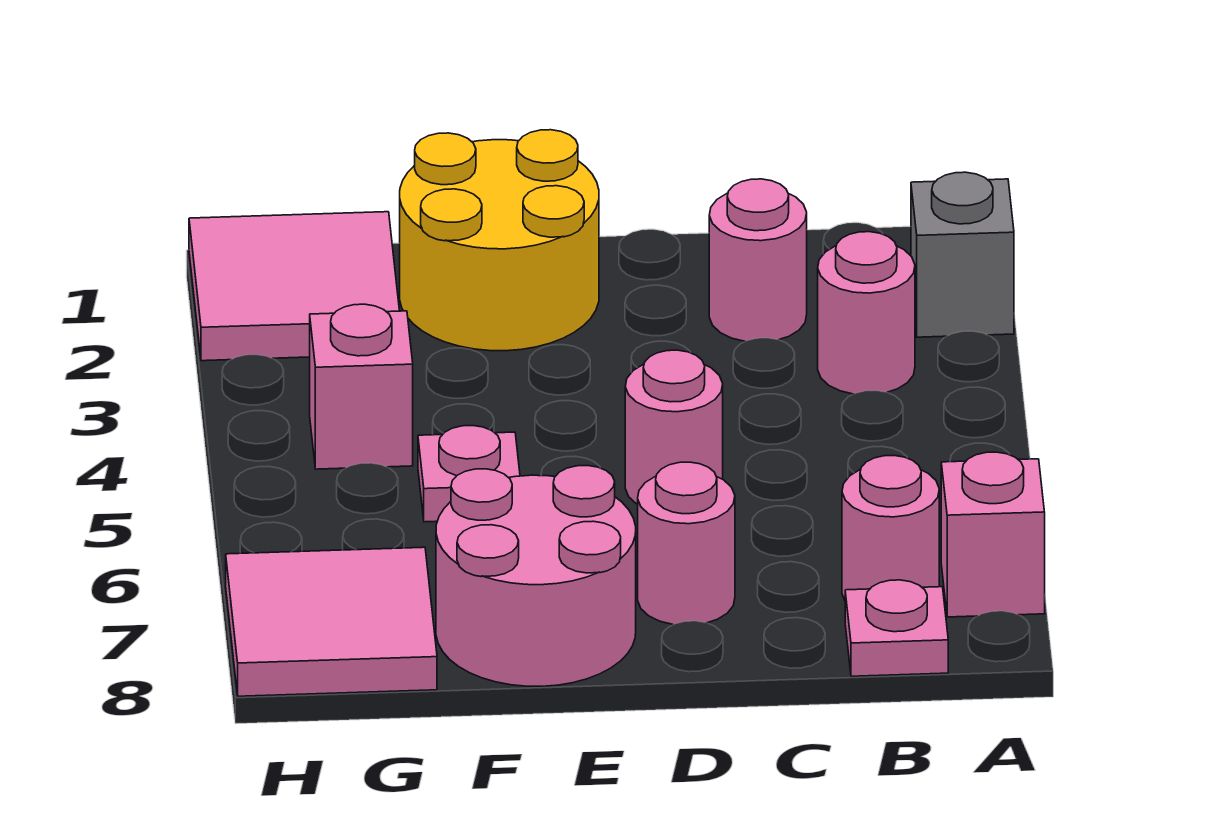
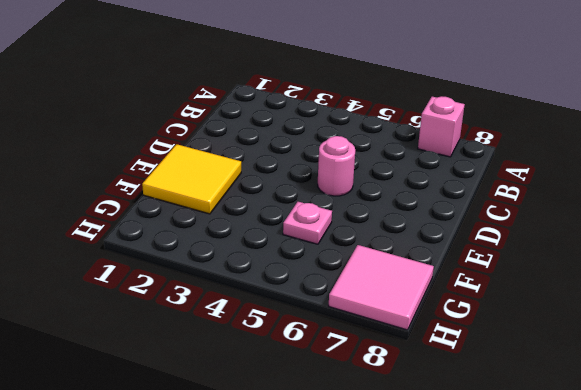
yellow 2x2 tile [142,144,241,214] -> yellow 2x2 round brick [400,130,599,351]
none -> grey 1x1 brick [911,172,1014,337]
none -> pink 1x1 round brick [818,232,915,394]
none -> pink 1x1 round brick [842,456,939,600]

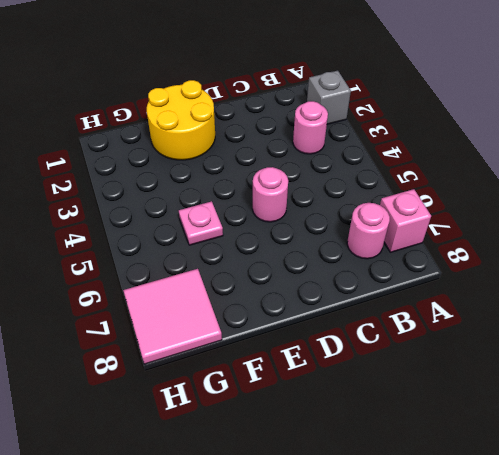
none -> pink 1x1 plate [845,580,948,676]
none -> pink 1x1 round brick [709,179,807,341]
none -> pink 1x1 round brick [638,462,735,625]

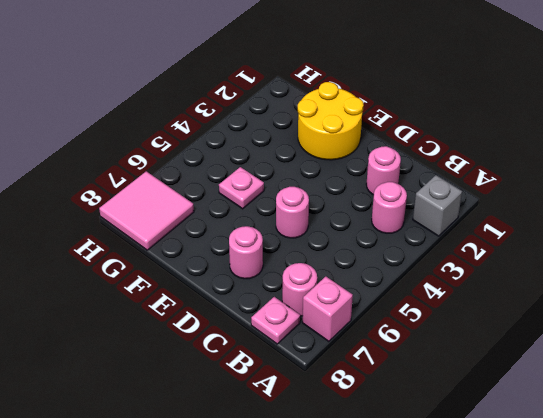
none -> pink 2x2 round brick [436,466,636,686]
none -> pink 2x2 tile [189,212,399,361]
none -> pink 1x1 brick [310,304,413,469]

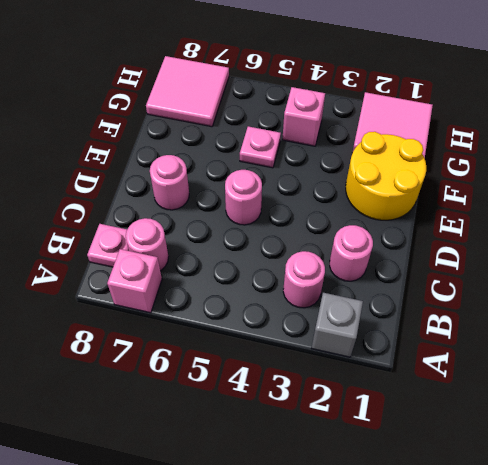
none -> pink 2x2 round brick [436,466,636,686]

